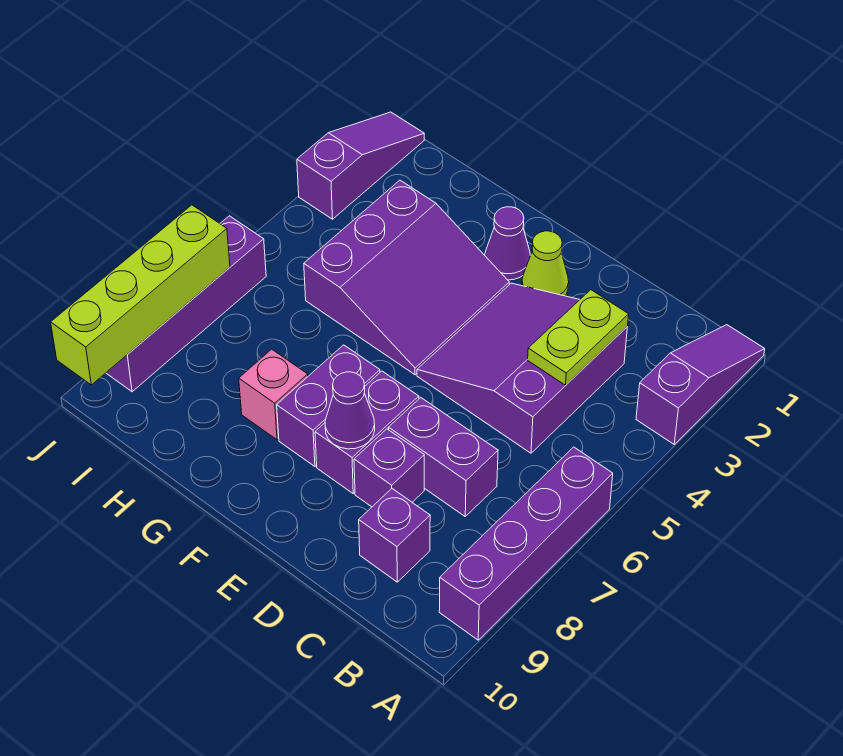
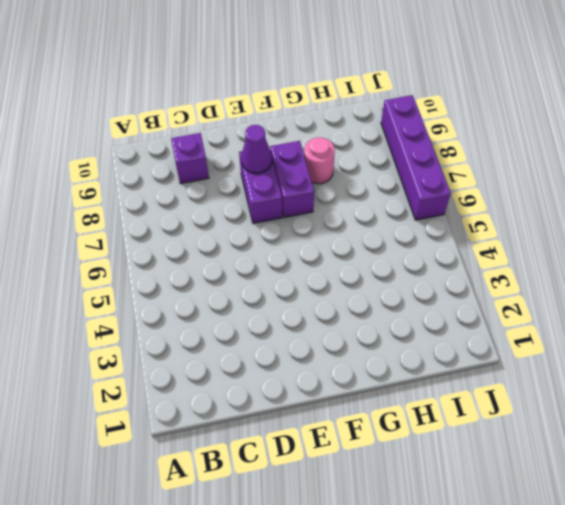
pink 1x1 round brick [304,138,335,184] -> pink 1x1 brick [239,349,308,440]
none -> purple 1x3 slope [636,325,765,444]
none -> purple 1x4 brick [439,447,613,640]
none -> purple 3x3 slope [417,283,627,453]

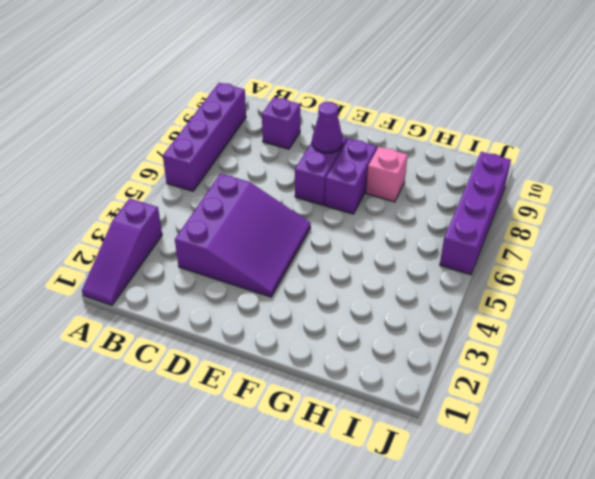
none -> purple 1x2 brick [388,398,498,516]
none -> purple 1x1 brick [354,429,424,507]
none -> lime 1x1 cone [522,231,569,296]

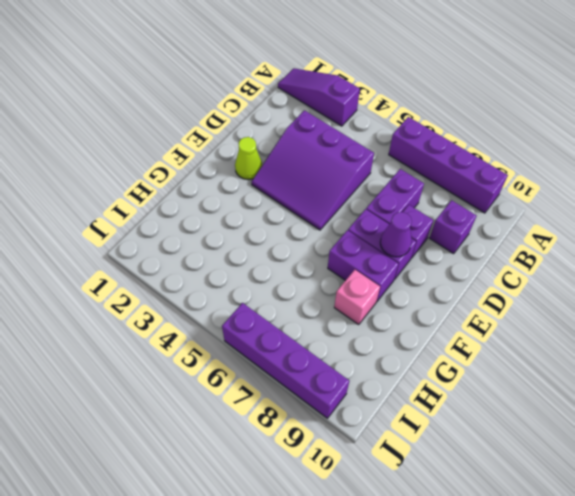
none -> purple 1x1 cone [485,207,531,280]
none -> purple 3x3 slope [304,180,509,375]
none -> purple 1x3 slope [297,112,424,219]

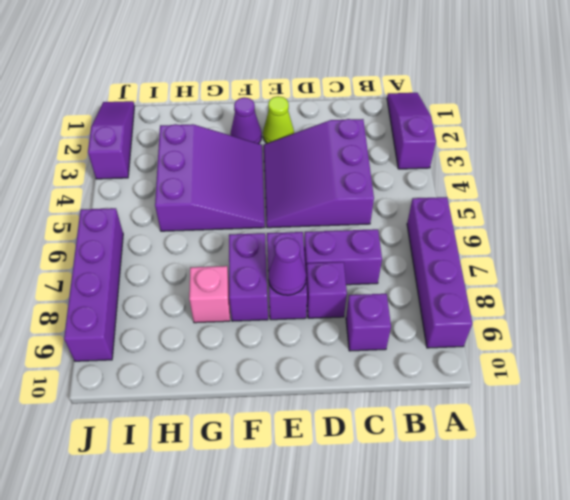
none -> lime 1x2 plate [528,290,629,385]
none -> lime 1x4 brick [51,205,230,385]

